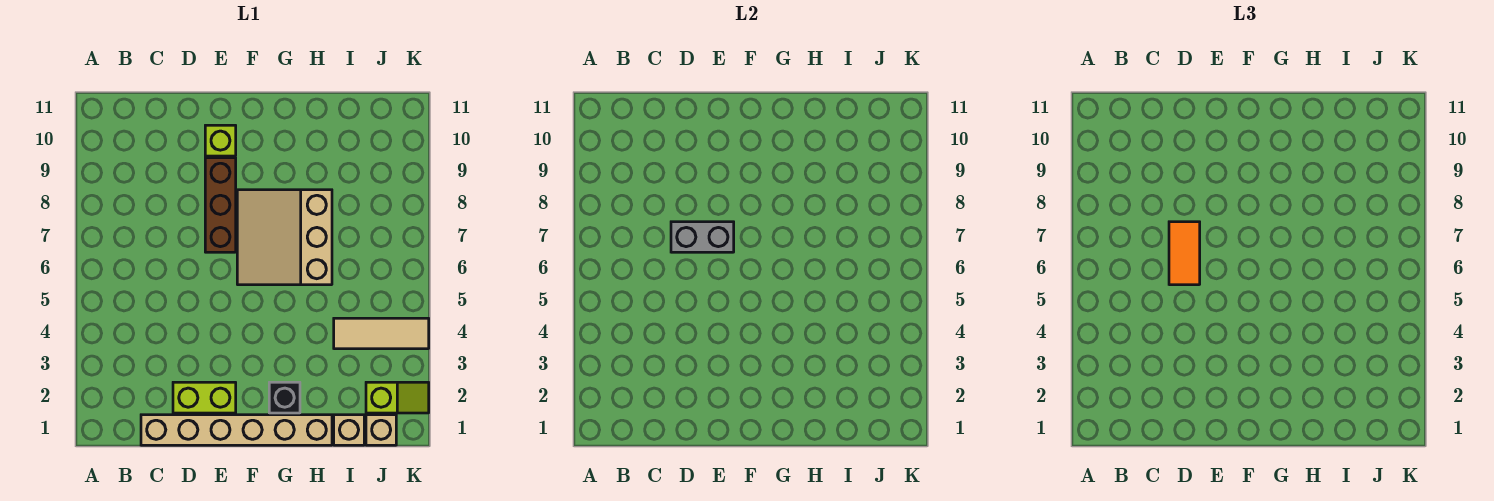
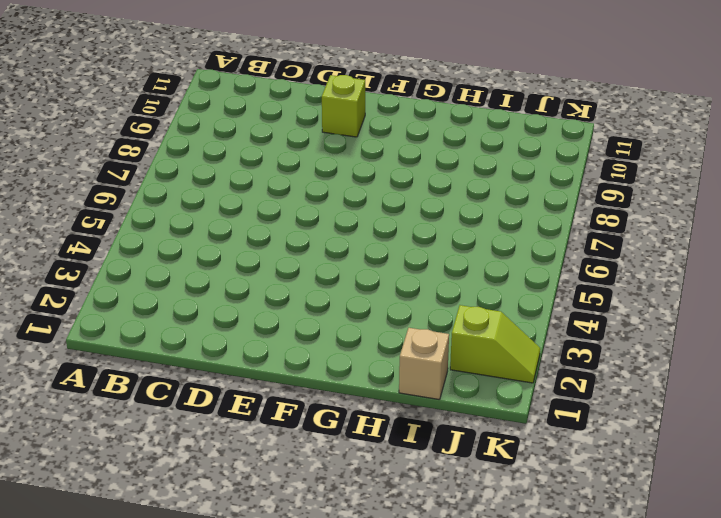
none -> tan 1x6 brick [141,415,332,445]
none -> lime 1x2 brick [173,382,236,413]
none -> brown 1x3 brick [205,158,236,252]

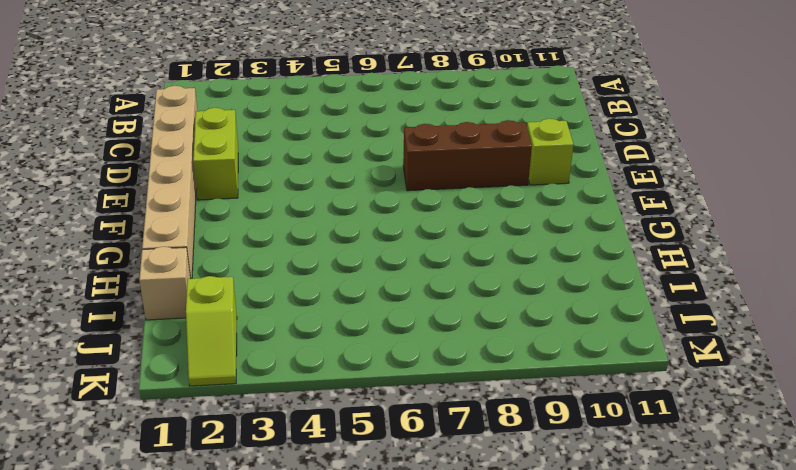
none -> tan 3x3 slope [237,190,332,285]
none -> black 1x1 brick [269,382,300,413]
none -> tan 1x3 tile [334,318,429,349]

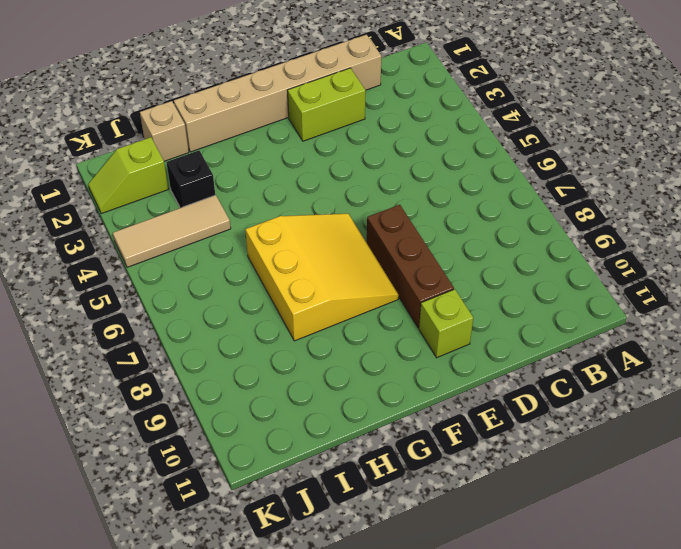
yellow 3x3 slope [245,214,399,341] -> tan 3x3 slope [237,190,332,285]
black 1x1 brick [167,151,215,208] -> black 1x1 brick moved to [269,382,300,413]
none -> tan 1x1 brick [366,415,396,445]
none -> grey 1x2 brick [671,222,734,252]
none -> orange 1x2 tile [1169,222,1200,285]

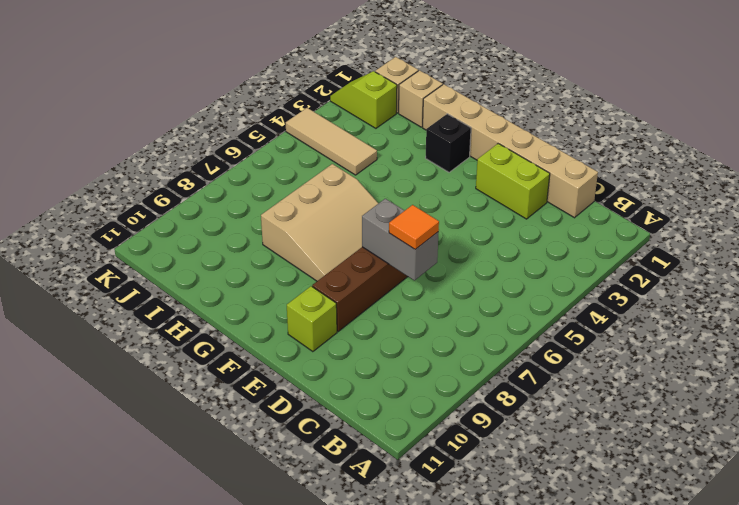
orange 1x1 tile [389,205,439,249] -> orange 1x2 tile [1169,222,1200,285]

